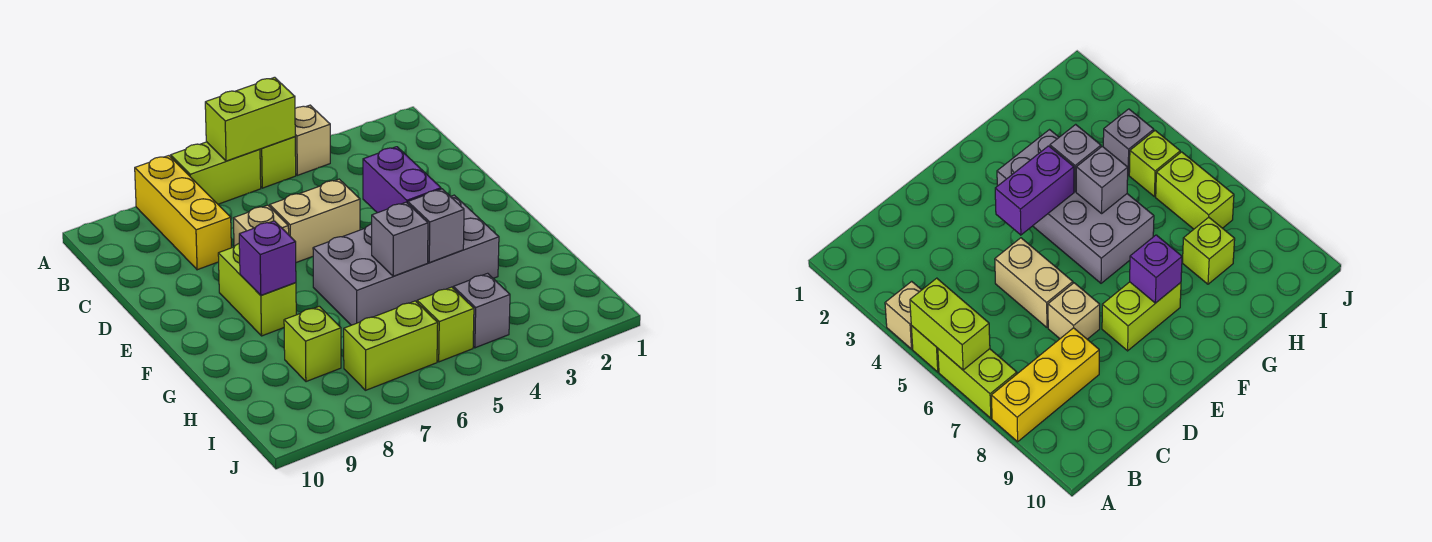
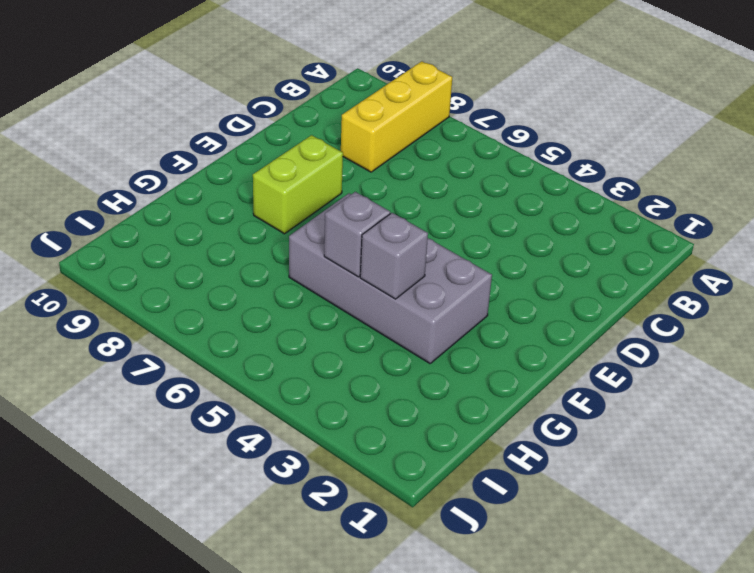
none -> tan 1x1 brick [295,105,330,175]
none -> lime 1x1 brick [260,137,296,188]
none -> lime 1x2 brick [171,142,261,204]

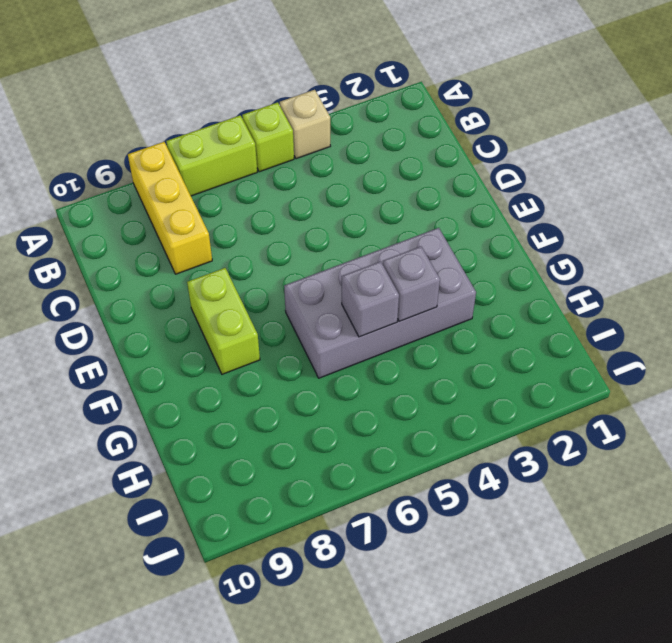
none -> tan 1x2 brick [270,179,360,263]
none -> tan 1x1 brick [234,205,289,247]
none -> lime 1x1 brick [284,306,341,382]

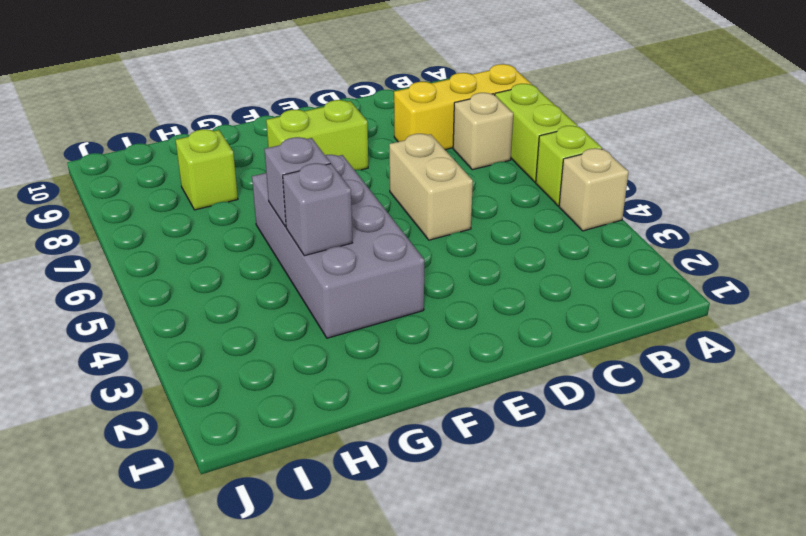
tan 1x1 brick [453,93,513,170] -> tan 1x1 brick moved to [234,205,289,247]
none -> grey 1x1 brick [453,273,510,348]
none -> lime 1x1 brick [417,287,474,362]
none -> lime 1x2 brick [344,301,438,390]

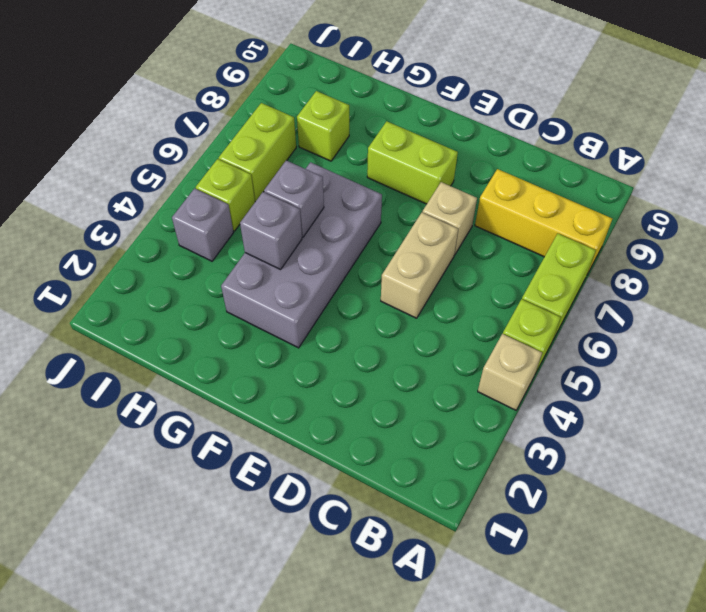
none -> lime 1x2 brick [205,77,295,161]
none -> purple 1x2 brick [363,147,441,213]
none -> purple 1x1 brick [239,221,296,295]

